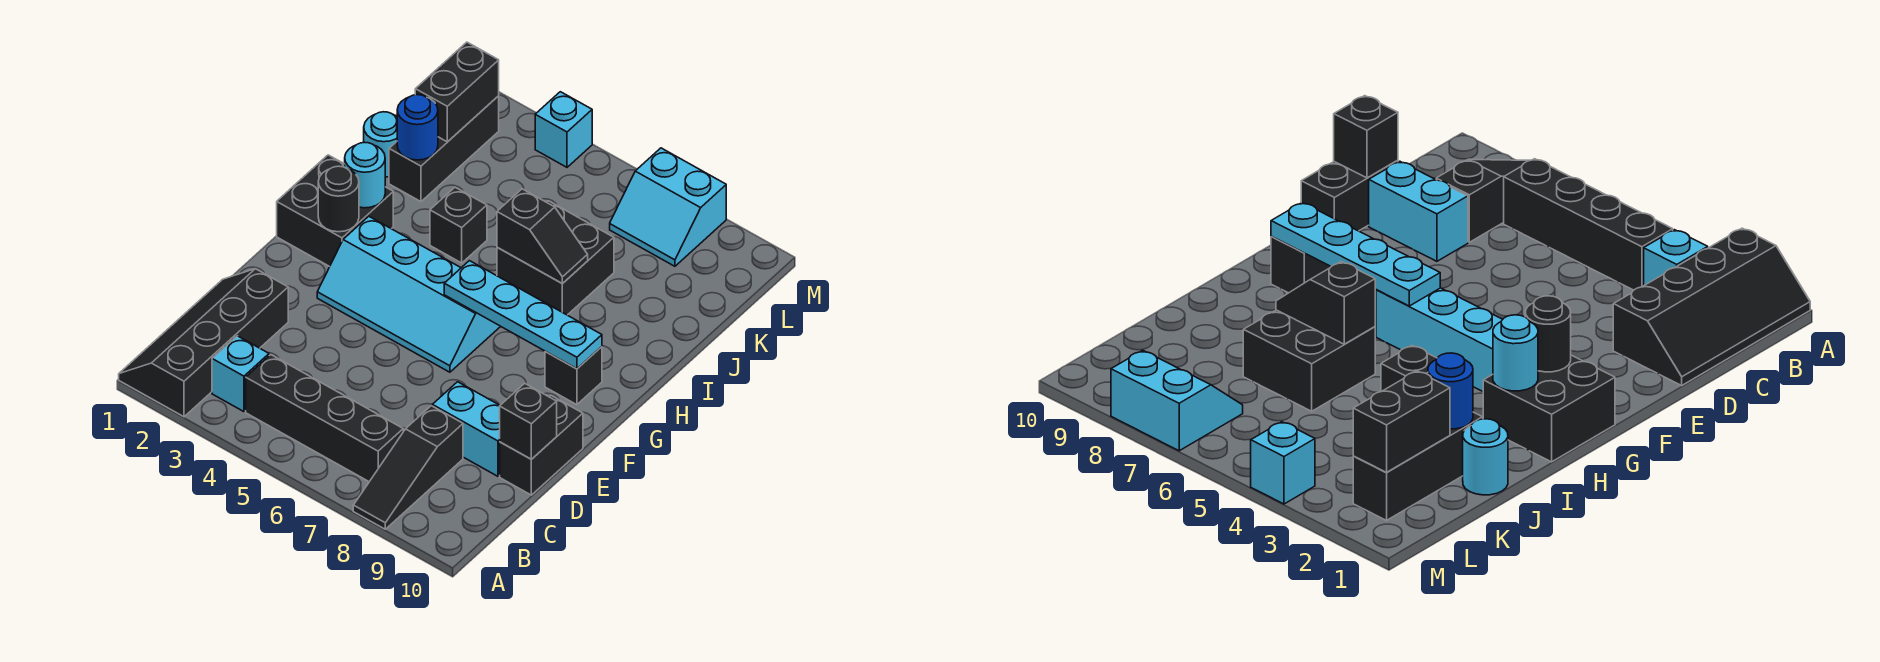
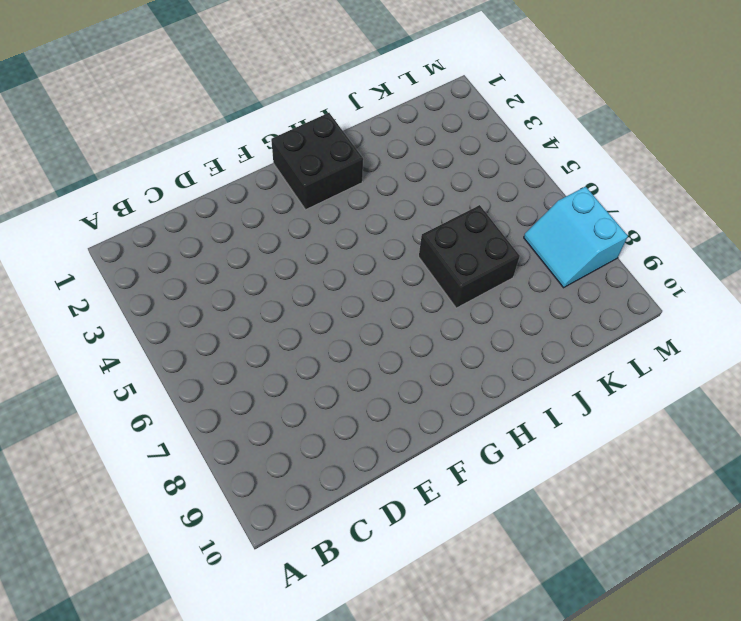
none -> black 2x4 slope [119,269,288,417]
none -> black 1x3 slope [353,406,463,529]
none -> cyan 1x1 brick [212,336,269,412]

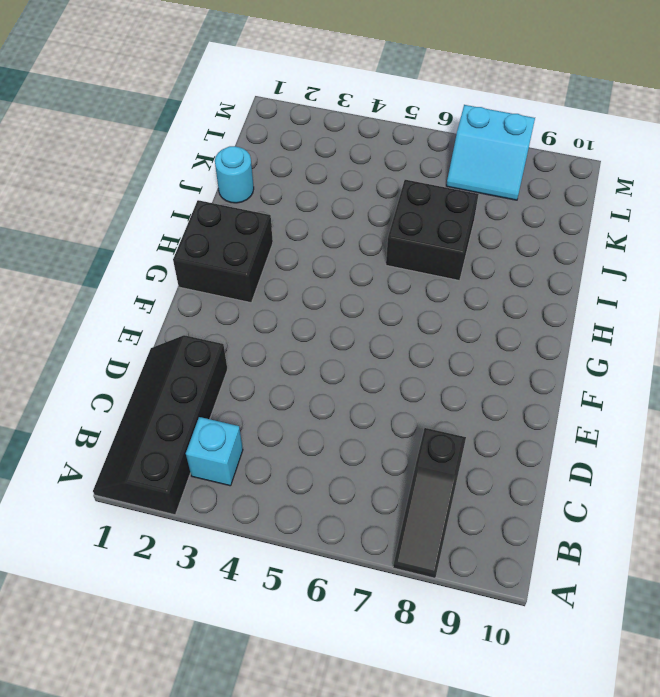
none -> black 1x4 brick [246,355,403,482]
none -> cyan 1x2 brick [432,382,500,476]
none -> black 1x2 brick [500,396,583,495]

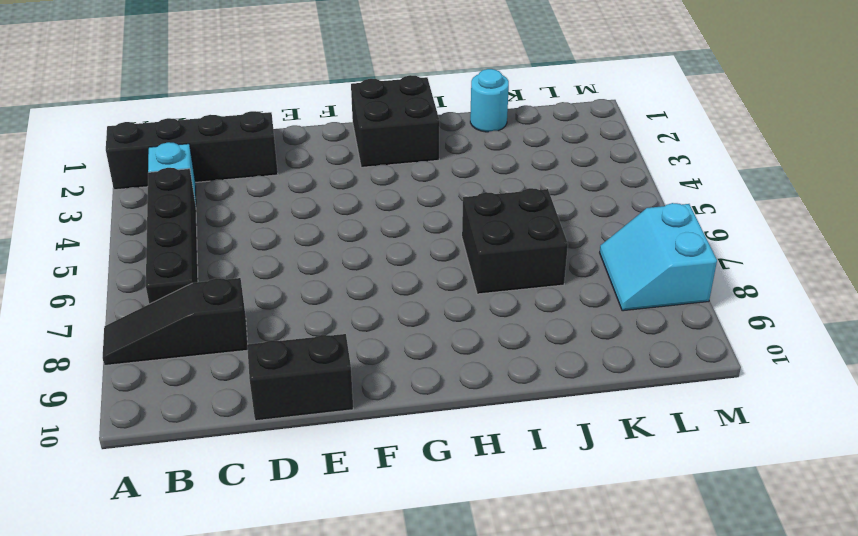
none -> cyan 1x2 brick [432,382,500,476]
none -> cyan 2x4 slope [317,216,501,372]
none -> black 1x1 brick [545,347,602,405]

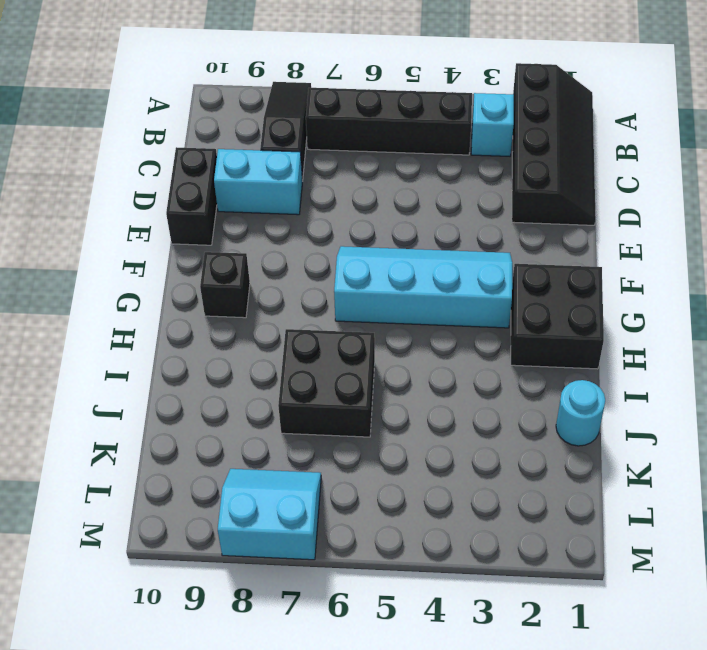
none -> black 1x1 brick [430,187,487,263]
none -> black 1x3 brick [389,96,499,202]
none -> cyan 1x1 brick [535,92,592,167]

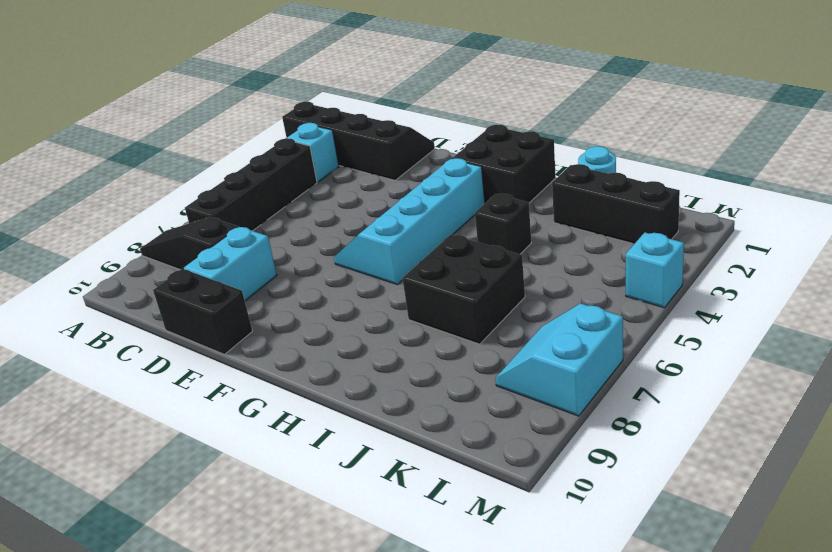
none -> black 1x1 brick [545,347,602,405]
none -> black 1x1 brick [500,383,557,459]
none -> black 1x1 round brick [318,166,359,232]

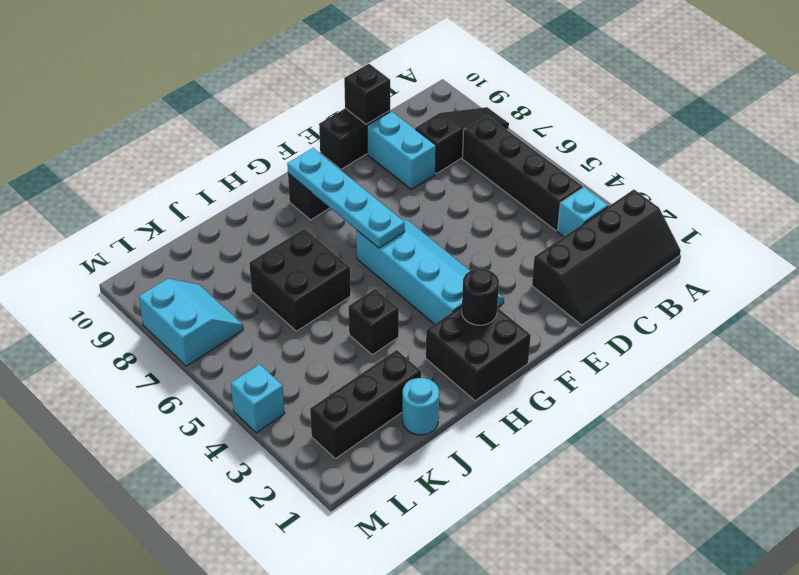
none -> cyan 1x1 round brick [345,142,385,208]
none -> black 1x2 slope [497,189,588,283]
none -> blue 1x1 round brick [397,95,438,160]

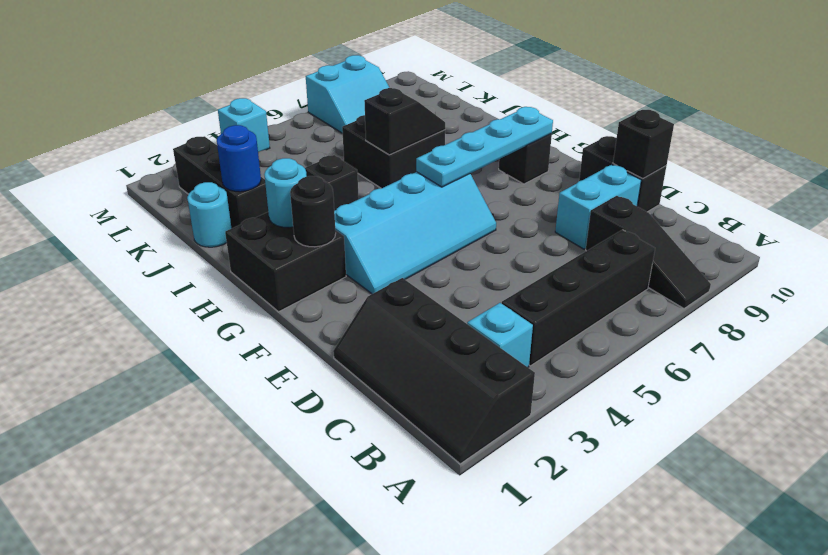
none -> black 1x2 brick [415,42,499,142]

